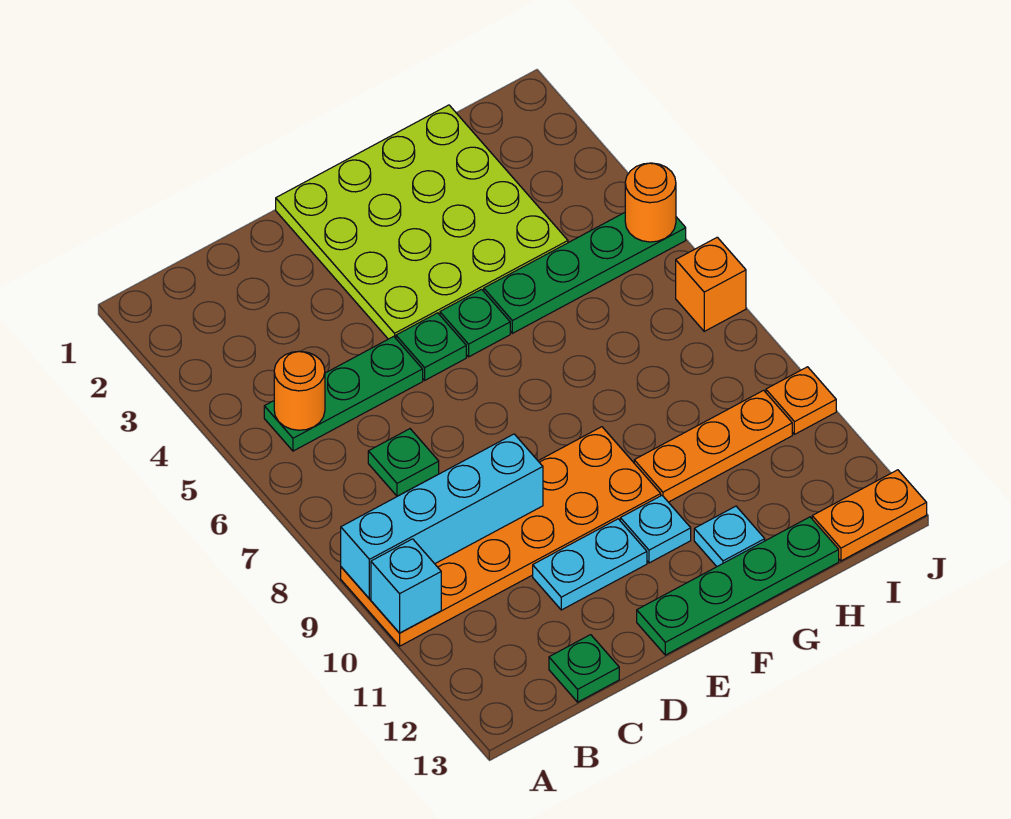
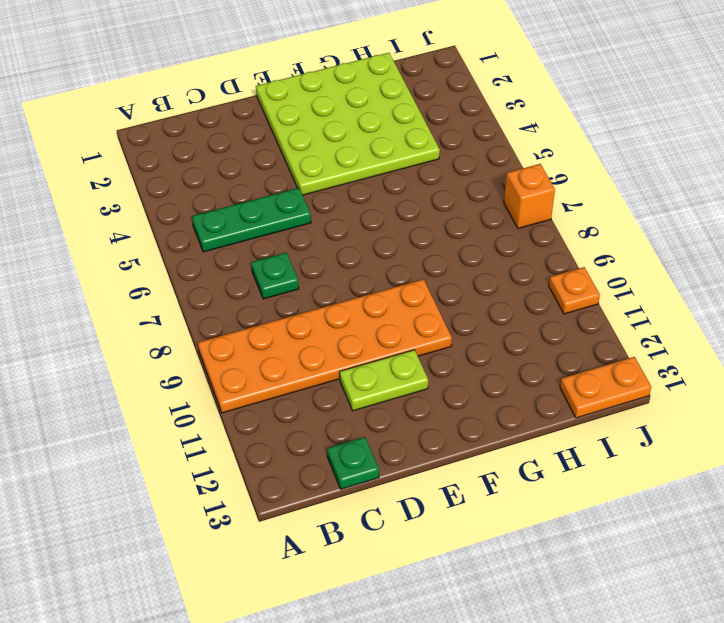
lime 1x2 plate [340,350,428,411] -> cyan 1x2 plate [533,519,647,610]
none -> green 1x1 plate [396,313,466,380]
none -> green 1x4 plate [637,517,839,655]
none -> green 1x1 plate [440,289,510,357]

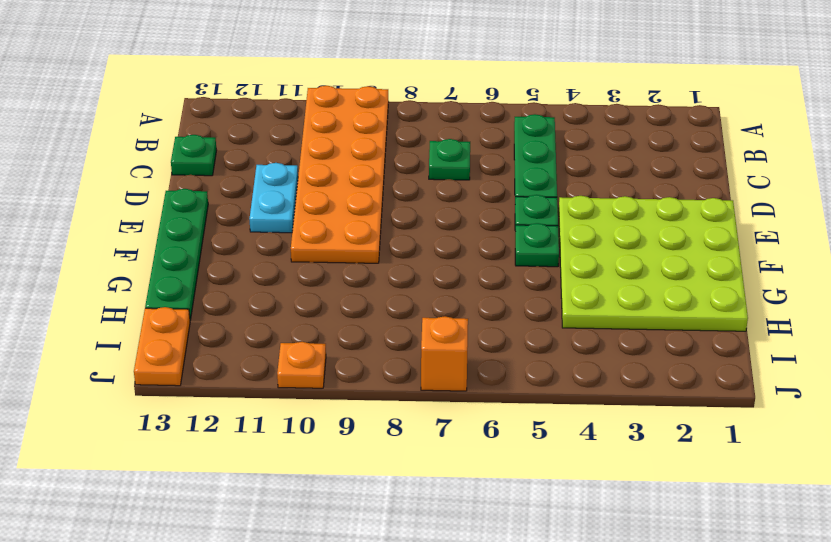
none -> cyan 1x1 plate [620,496,691,563]
none -> green 1x4 plate [484,213,686,333]
none -> orange 1x3 plate [634,390,792,502]

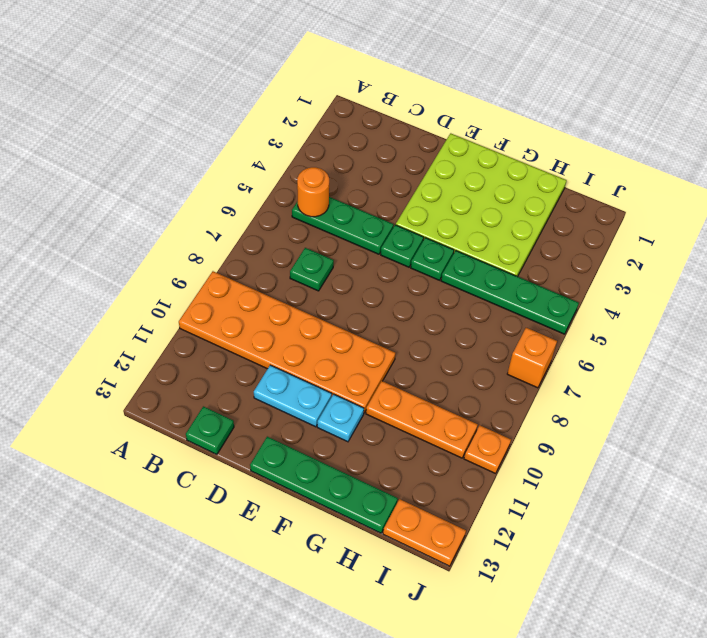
none -> cyan 1x1 plate [694,506,765,566]
none -> cyan 1x4 brick [341,434,543,599]
none -> cyan 1x1 brick [371,539,441,633]

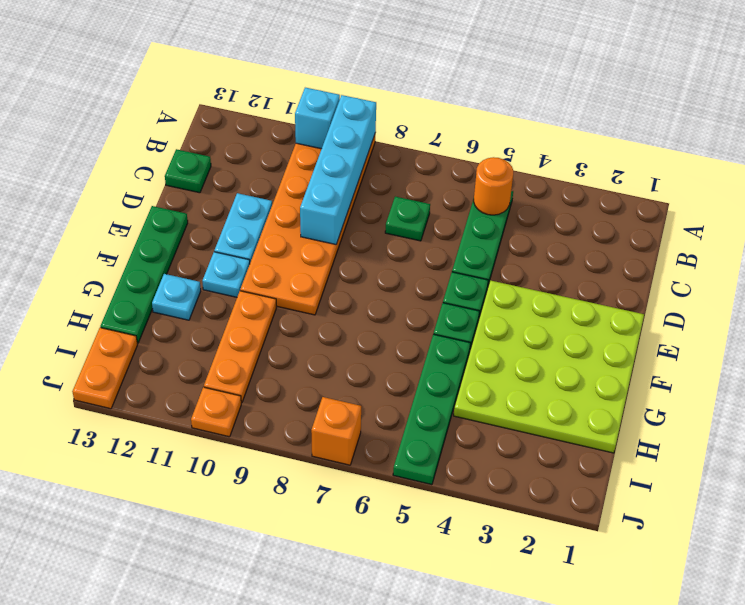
none -> orange 1x1 round brick [625,163,676,242]

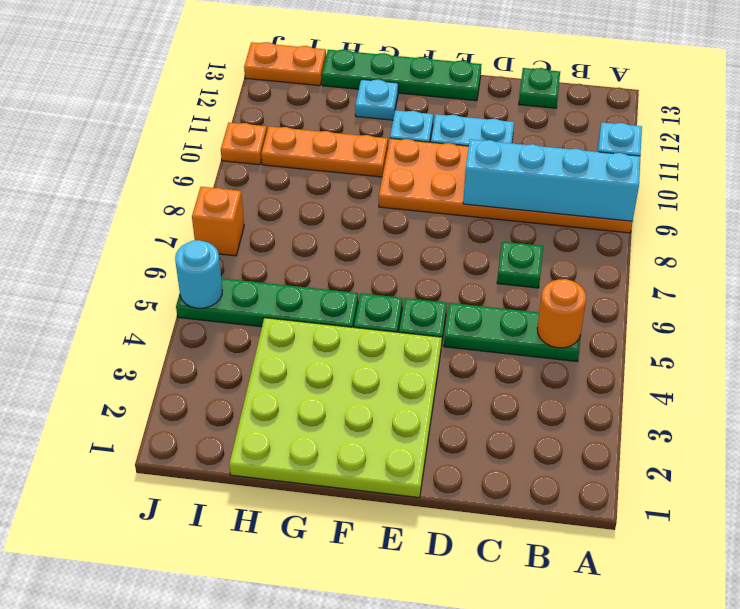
cyan 1x1 round brick [175,240,222,308] -> orange 1x1 round brick [625,163,676,242]

